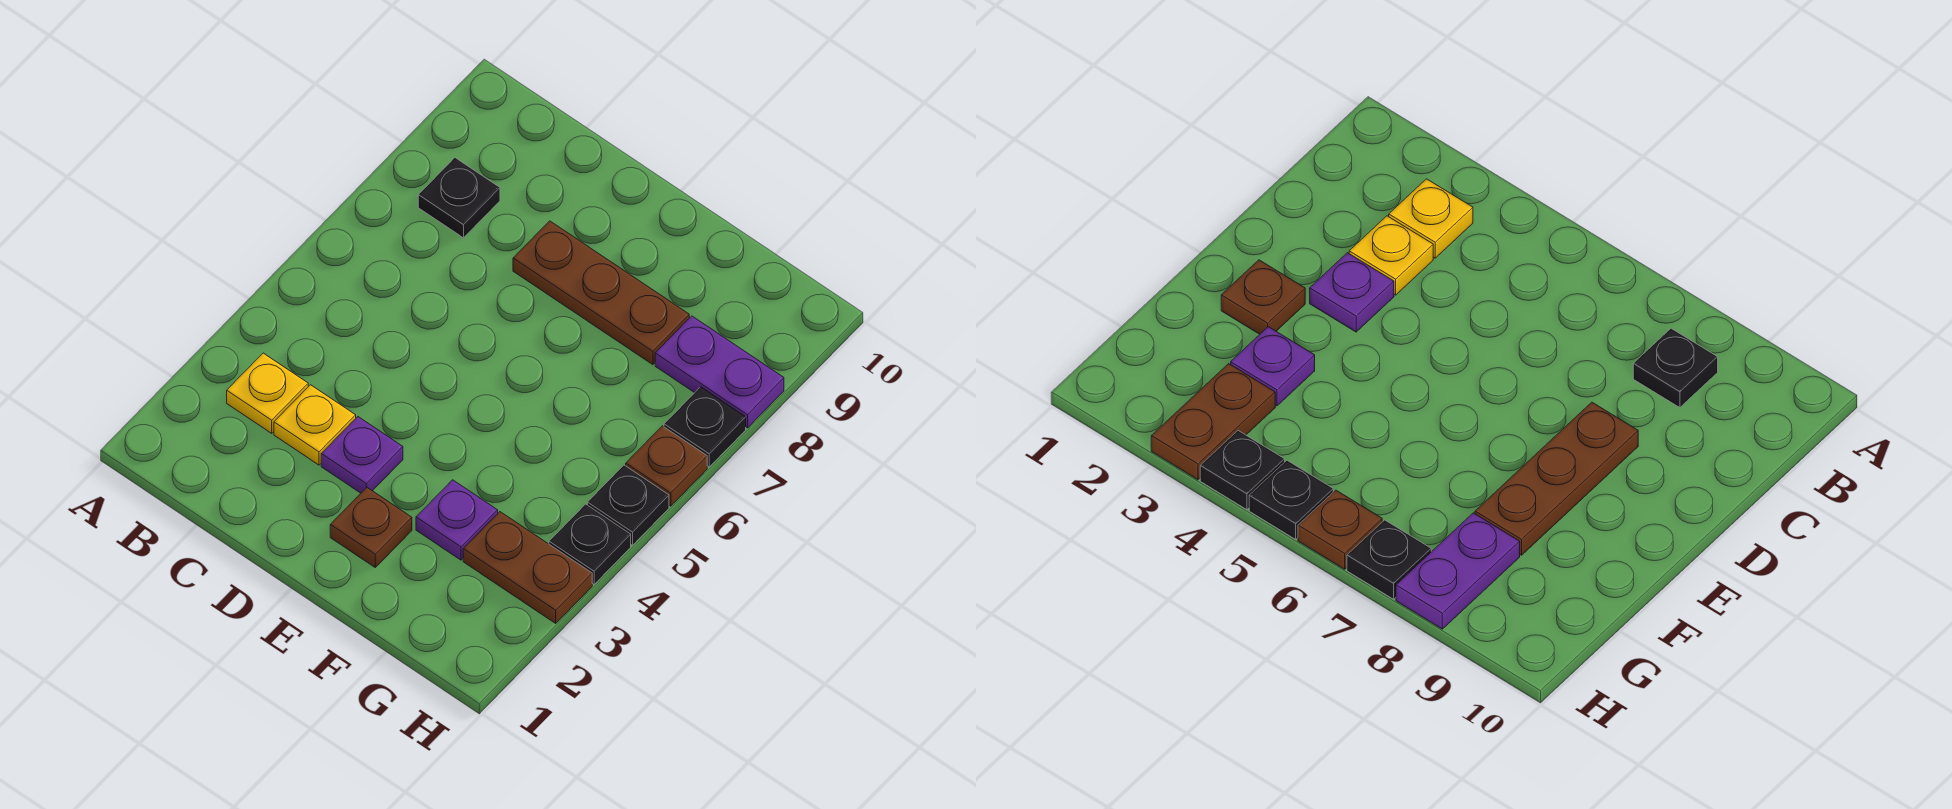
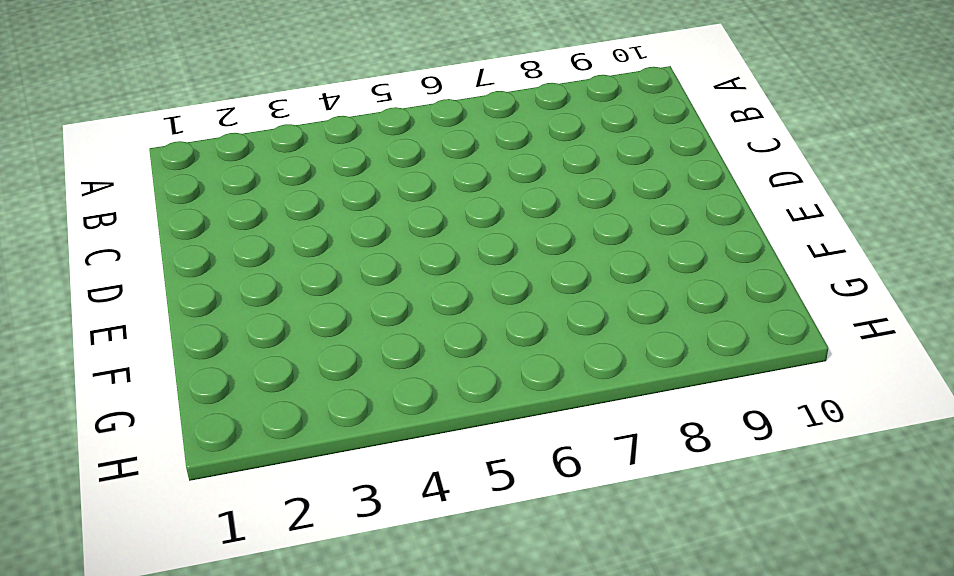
none -> yellow 1x1 plate [227,353,308,433]
none -> black 1x1 plate [418,158,500,238]
none -> yellow 1x1 plate [274,385,356,465]

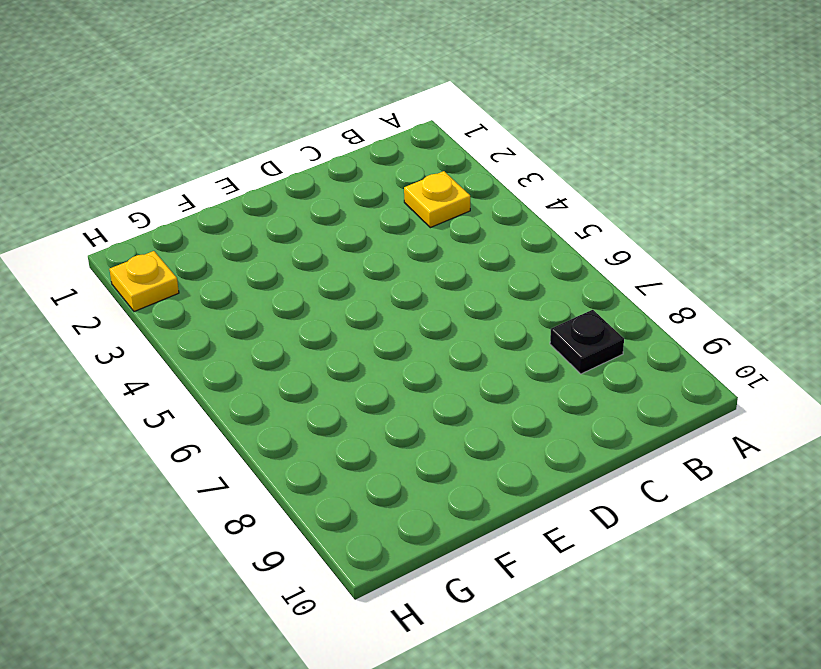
yellow 1x1 plate [109,251,179,312] -> yellow 1x1 plate moved to [274,385,356,465]
none -> purple 1x1 plate [321,417,403,493]
none -> brown 1x3 plate [513,221,689,365]
none -> brown 1x1 plate [330,487,412,567]

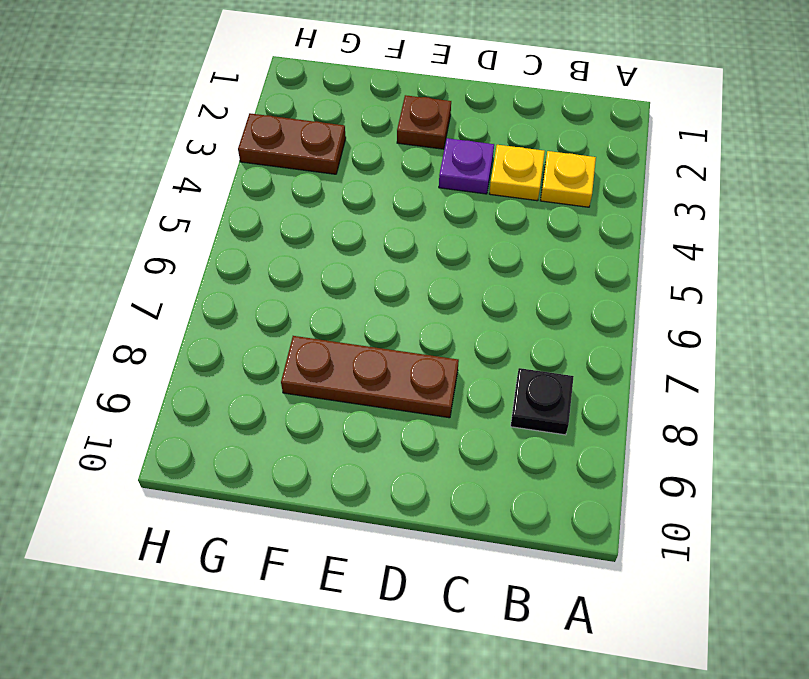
none -> purple 1x1 plate [416,480,498,560]
none -> purple 1x2 plate [655,316,784,428]
none -> black 1x1 plate [549,504,631,584]

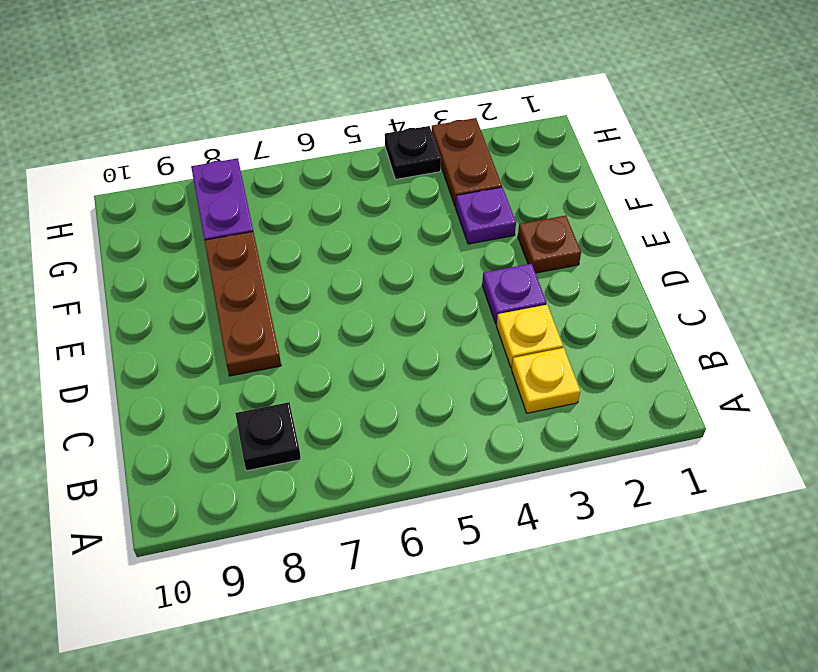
none -> black 1x1 plate [587,465,669,545]
none -> brown 1x1 plate [626,426,707,506]
none -> black 1x1 plate [664,387,746,467]

